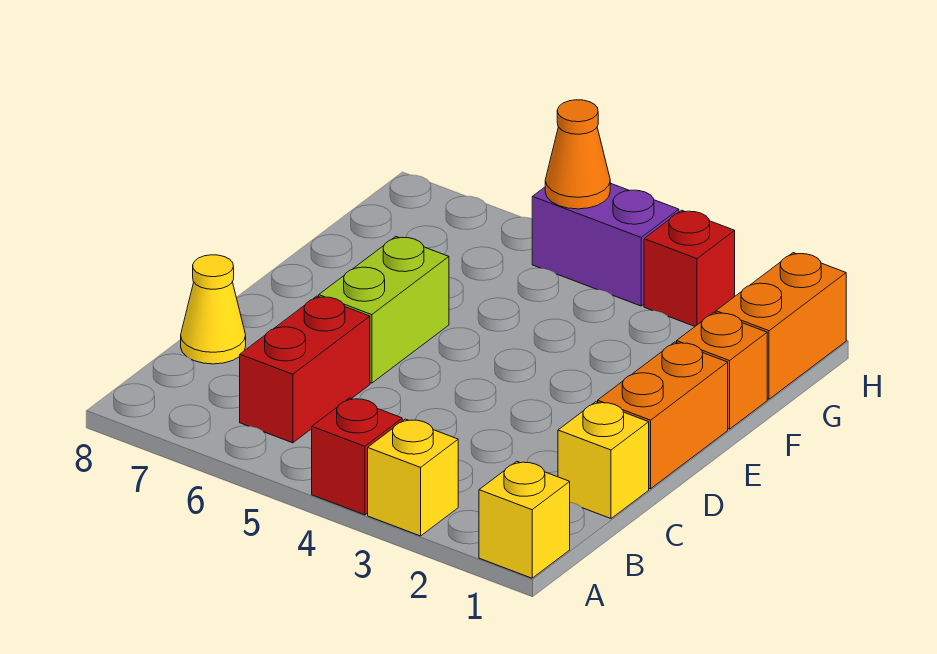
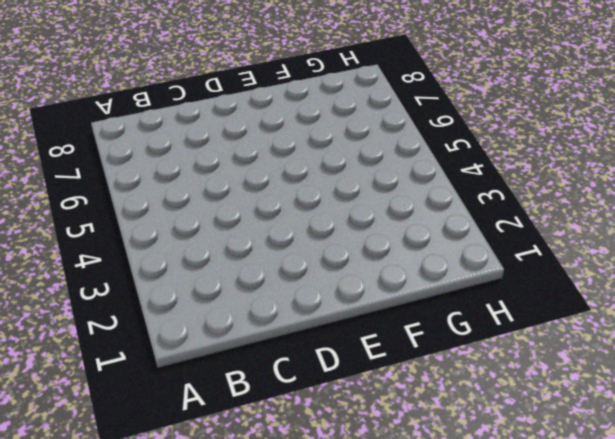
none -> yellow 1x1 brick [479,461,570,578]
none -> yellow 1x1 brick [368,419,458,536]
none -> red 1x1 brick [312,398,402,515]

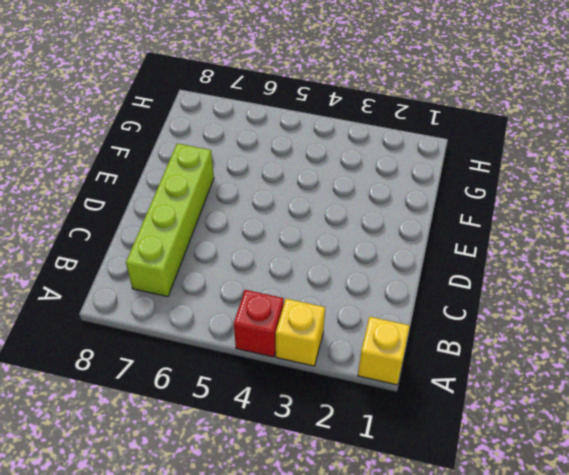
lime 1x4 brick [126,143,214,297] -> none
none -> red 1x2 brick [240,296,370,443]
none -> yellow 1x1 brick [558,402,649,518]
none -> yellow 1x1 cone [181,255,246,364]

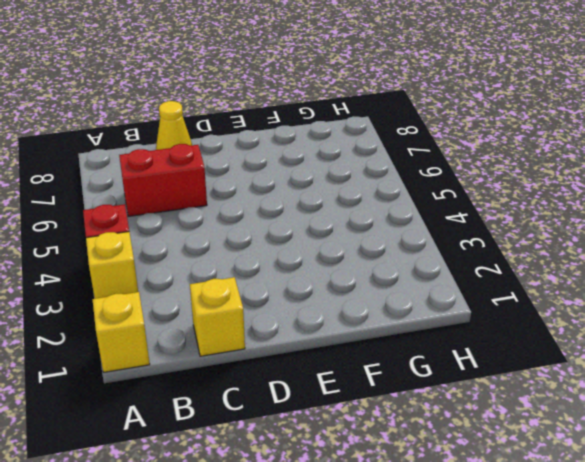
none -> orange 1x2 brick [598,342,728,489]
none -> lime 1x2 brick [319,237,449,383]
none -> orange 1x1 brick [677,312,767,429]

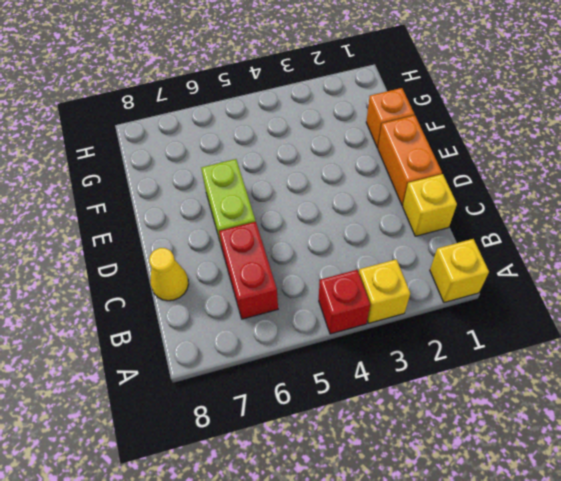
none -> orange 1x2 brick [716,253,846,399]
none -> red 1x1 brick [644,210,735,326]
none -> purple 1x2 brick [532,183,679,306]

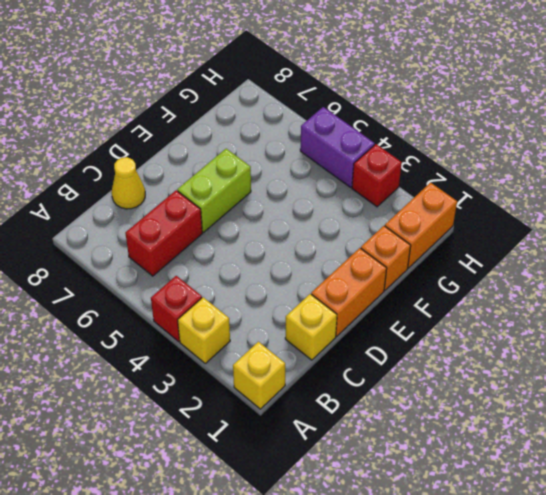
none -> orange 1x1 cone [545,100,610,209]

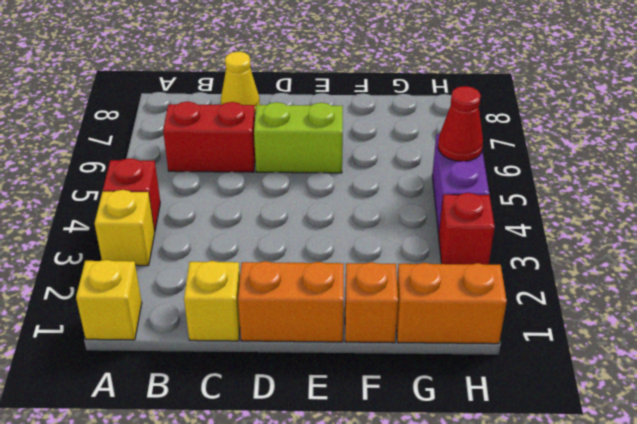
red 1x1 cone [438,86,483,161] -> orange 1x1 cone [545,100,610,209]

